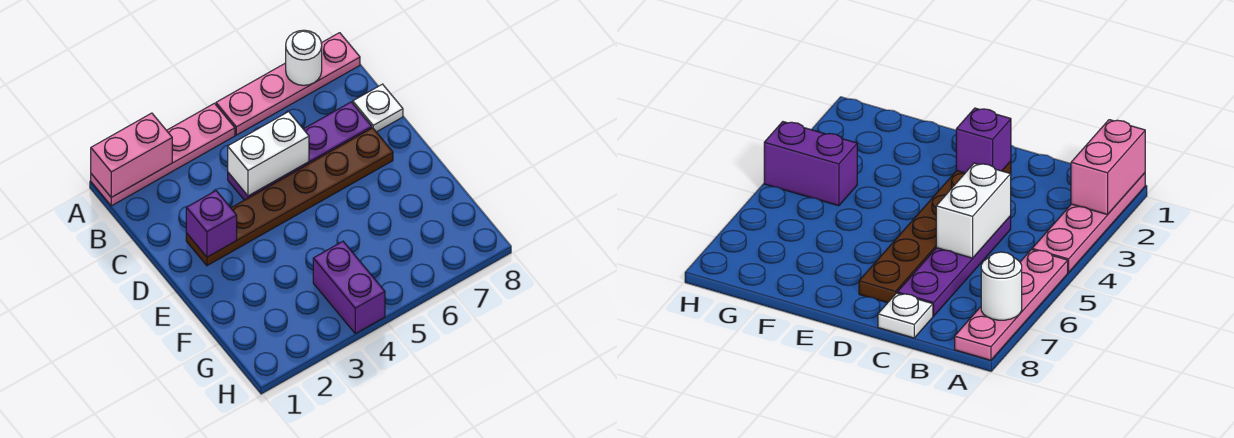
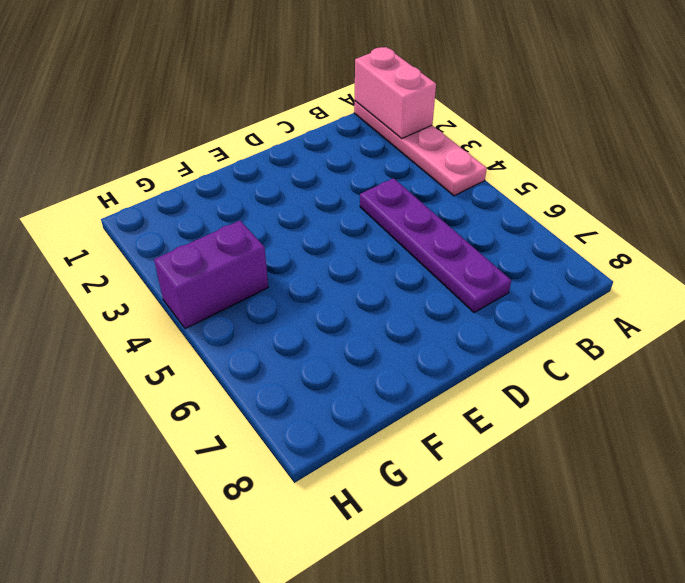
none -> pink 1x4 plate [216,33,360,135]
none -> white 1x1 plate [353,84,403,132]

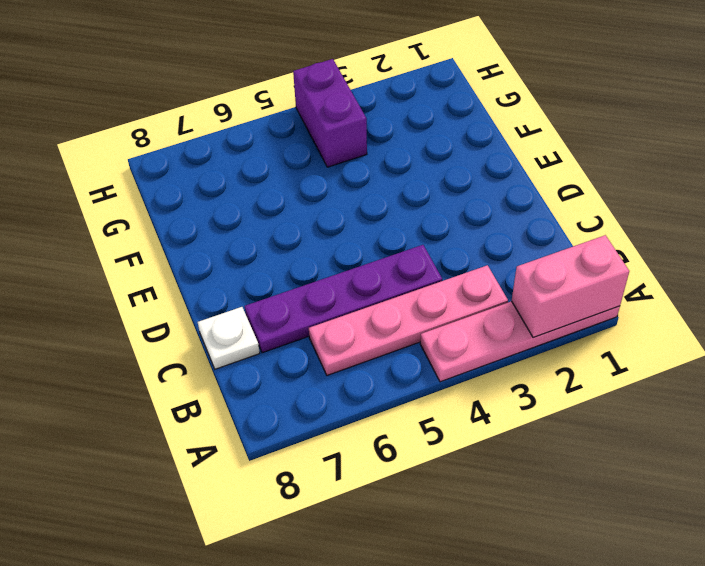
pink 1x4 plate [309,265,508,375] -> pink 1x4 plate moved to [216,33,360,135]
none -> brown 1x6 plate [186,128,393,266]
none -> white 1x1 round brick [286,30,322,85]

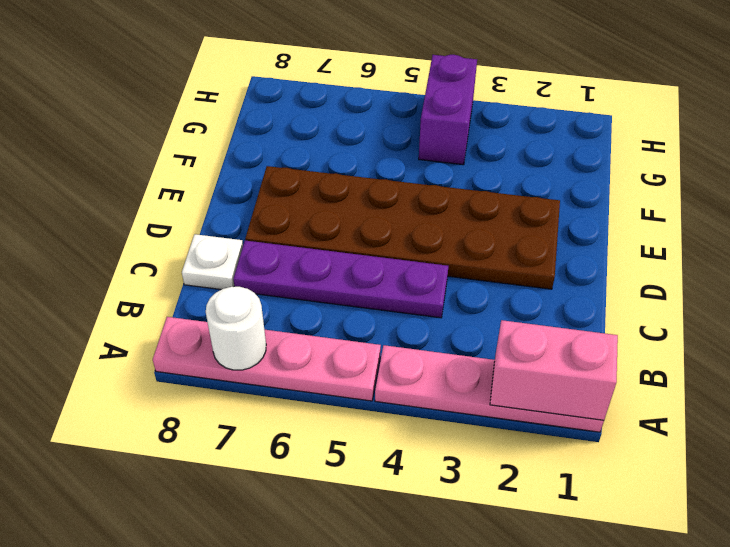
brown 2x6 plate [245,166,560,289] -> brown 1x6 plate [186,128,393,266]
none -> white 1x2 brick [228,112,309,196]
none -> purple 1x1 brick [186,191,237,257]

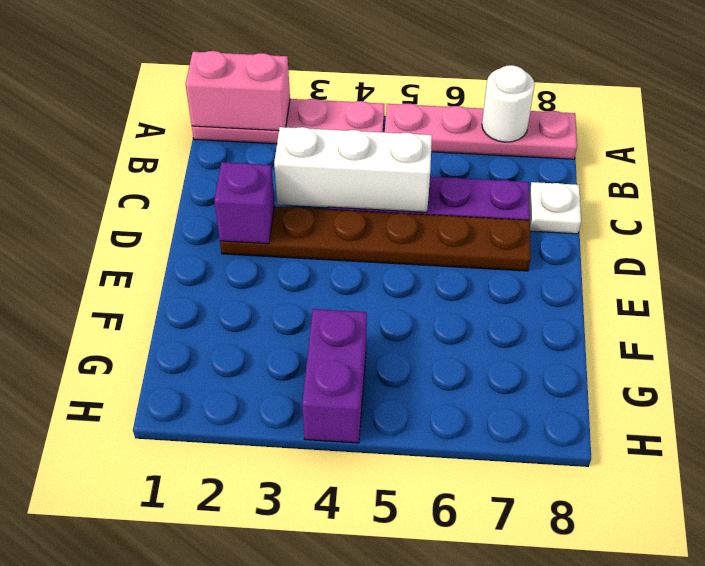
white 1x3 brick [274,127,432,212] -> white 1x2 brick [228,112,309,196]

